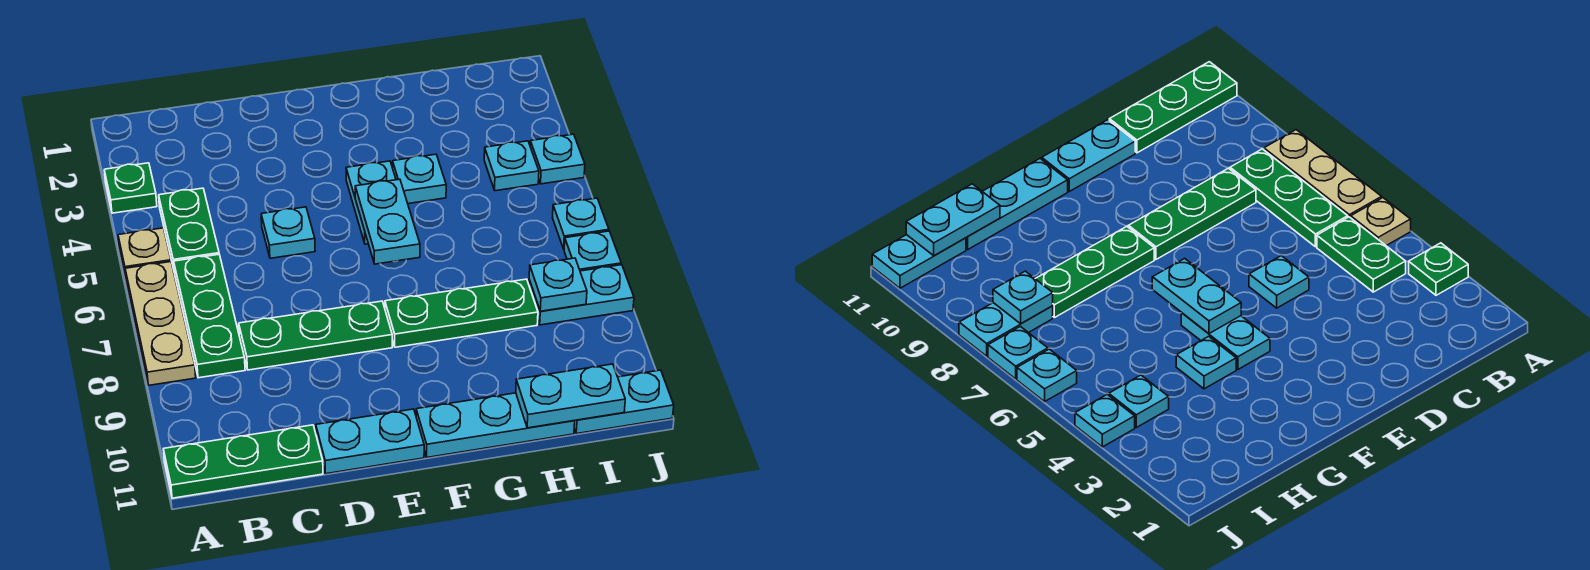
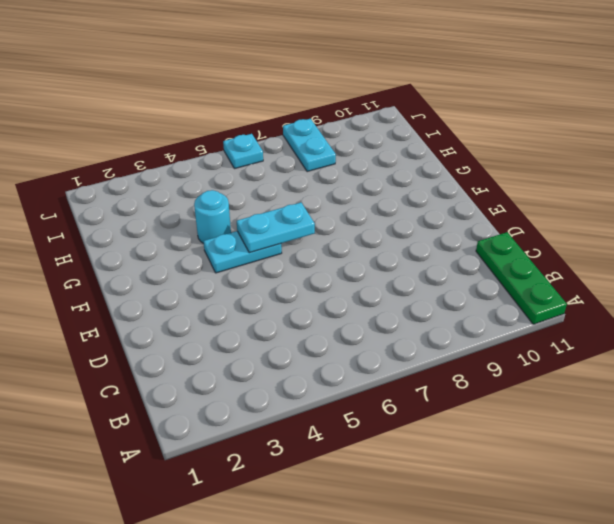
cyan 1x1 round brick [194,190,231,243] -> cyan 1x1 plate [393,154,446,204]
none -> green 1x1 plate [104,163,157,213]
none -> tan 1x1 plate [118,228,171,277]
none -> tan 1x3 plate [125,262,196,385]

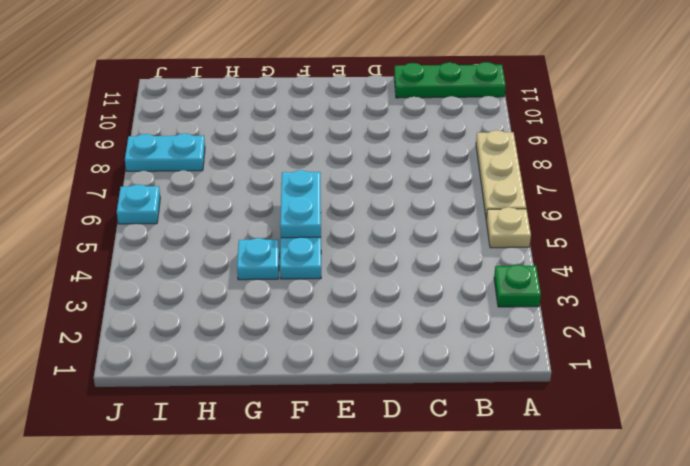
none -> green 1x2 plate [159,188,219,270]
none -> green 1x3 plate [174,254,245,378]
none -> green 1x3 plate [239,301,392,370]

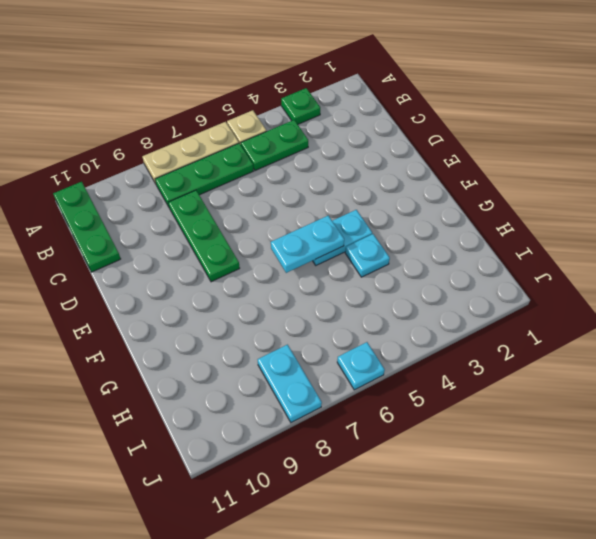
none -> cyan 1x1 plate [261,207,315,258]
none -> cyan 1x2 plate [316,409,424,474]
none -> green 1x3 plate [385,279,538,347]

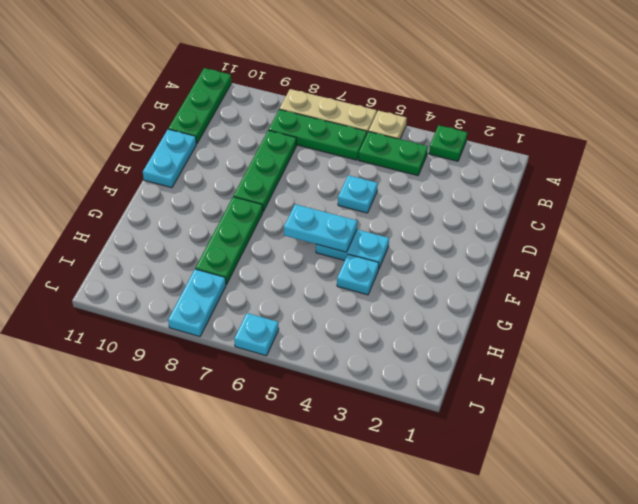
none -> cyan 1x3 plate [416,393,575,457]
none -> cyan 1x1 plate [484,141,539,191]
none -> cyan 1x2 plate [574,370,674,434]

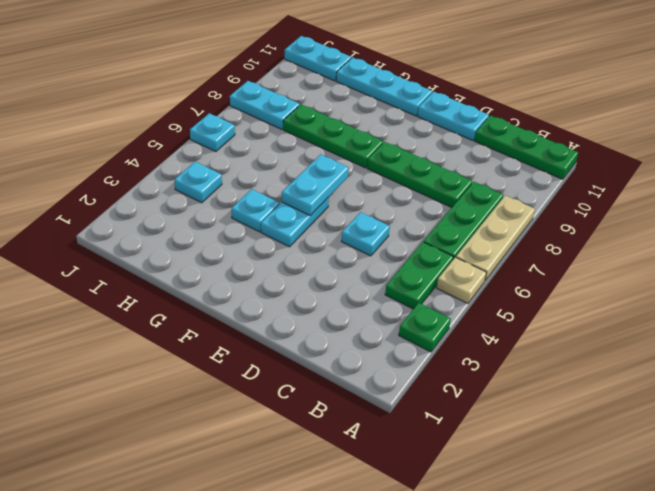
none -> cyan 1x1 plate [530,134,585,184]
none -> cyan 1x1 plate [564,231,621,271]
none -> cyan 1x2 plate [516,364,625,428]

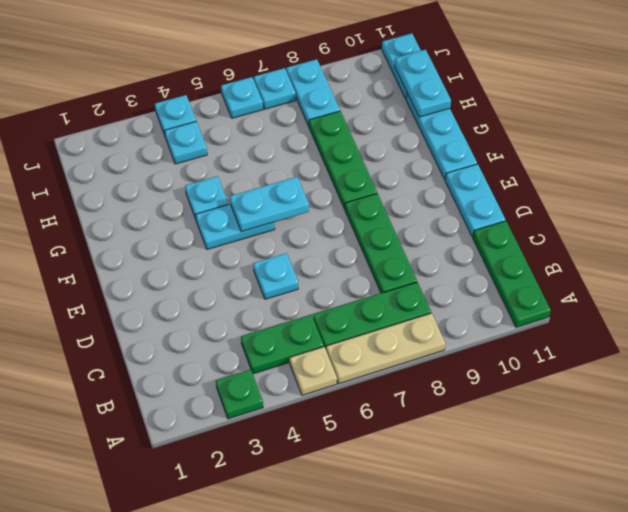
none -> cyan 1x1 plate [529,258,587,311]

